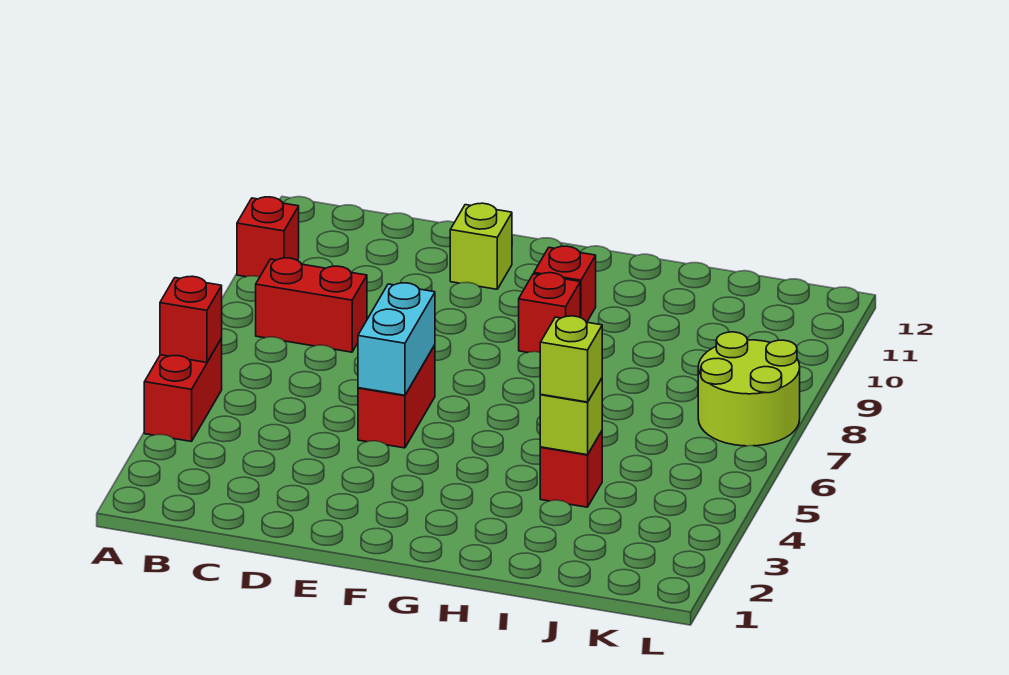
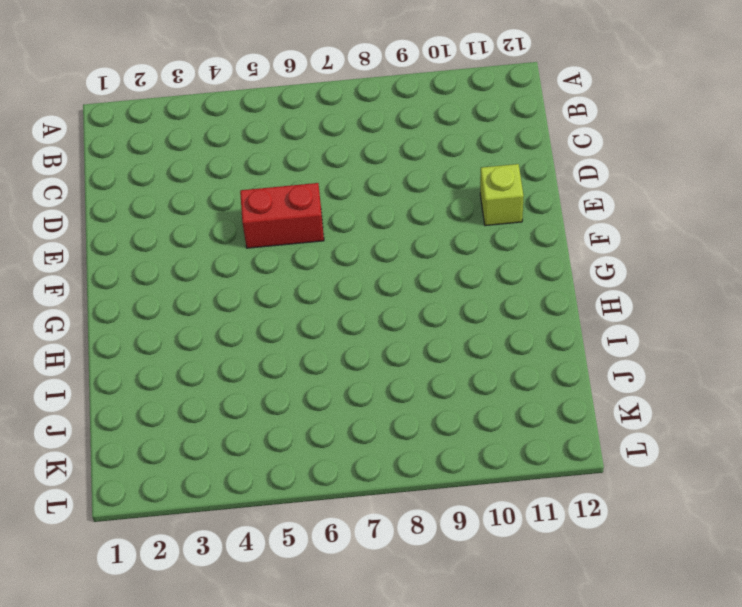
none -> red 1x2 brick [144,339,222,442]
none -> red 1x1 brick [237,197,299,277]
none -> red 1x2 brick [256,258,367,352]

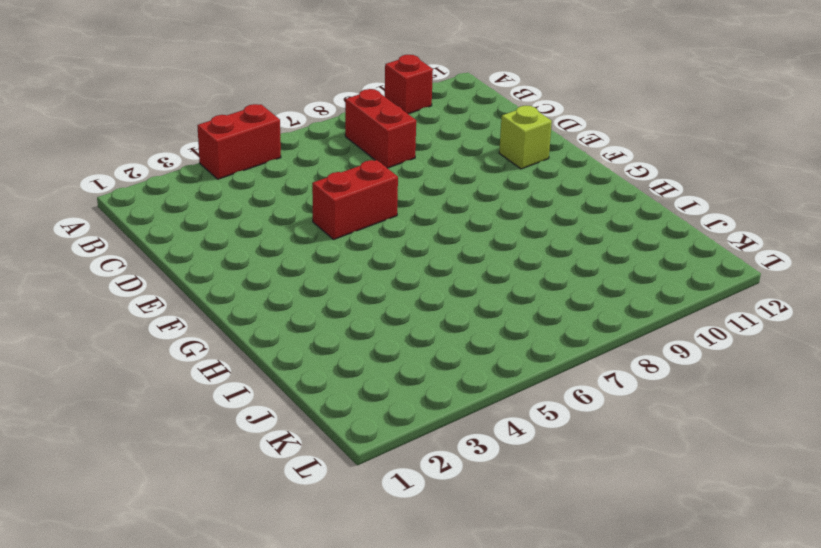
none -> red 1x1 brick [519,273,580,353]
none -> red 1x1 brick [534,246,596,322]
none -> red 1x1 brick [540,431,602,507]

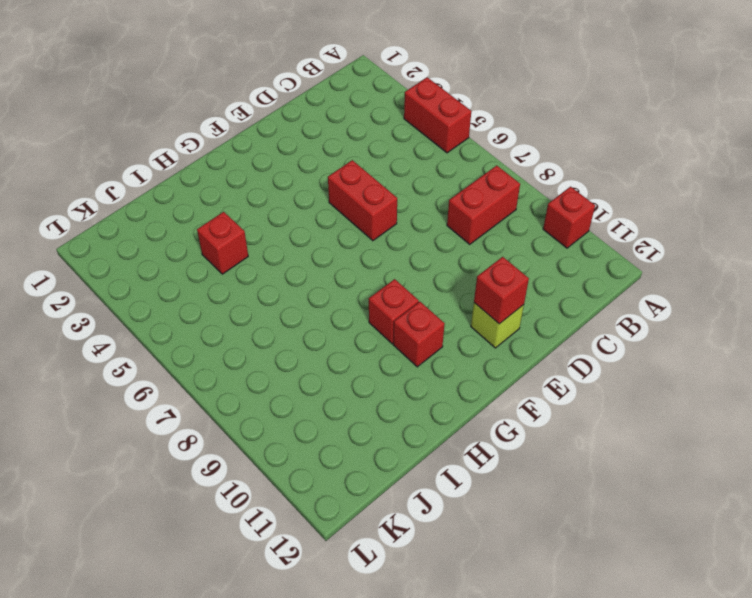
red 1x1 brick [474,257,529,324] -> red 1x1 brick moved to [160,276,222,362]
none -> lime 2x2 round brick [698,332,800,446]
none -> cyan 1x2 brick [358,283,435,395]
none -> lime 1x1 brick [540,379,602,455]

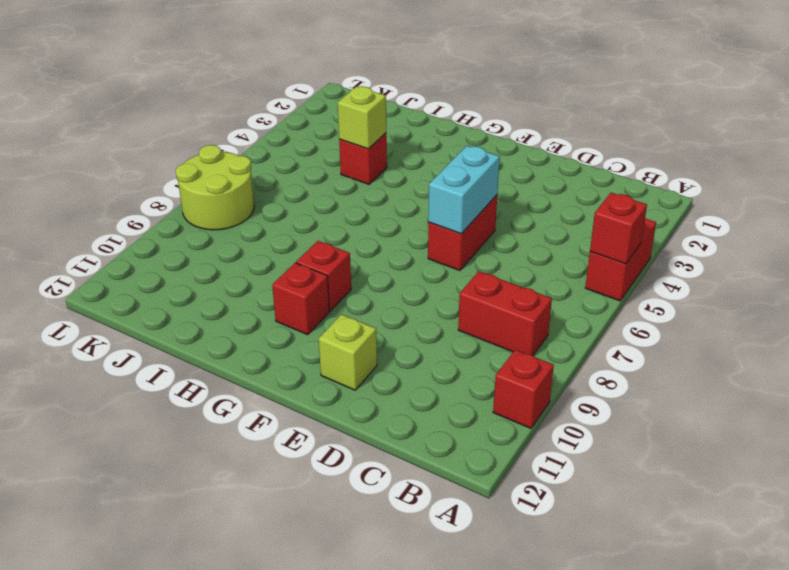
none -> lime 1x1 brick [540,316,602,402]

